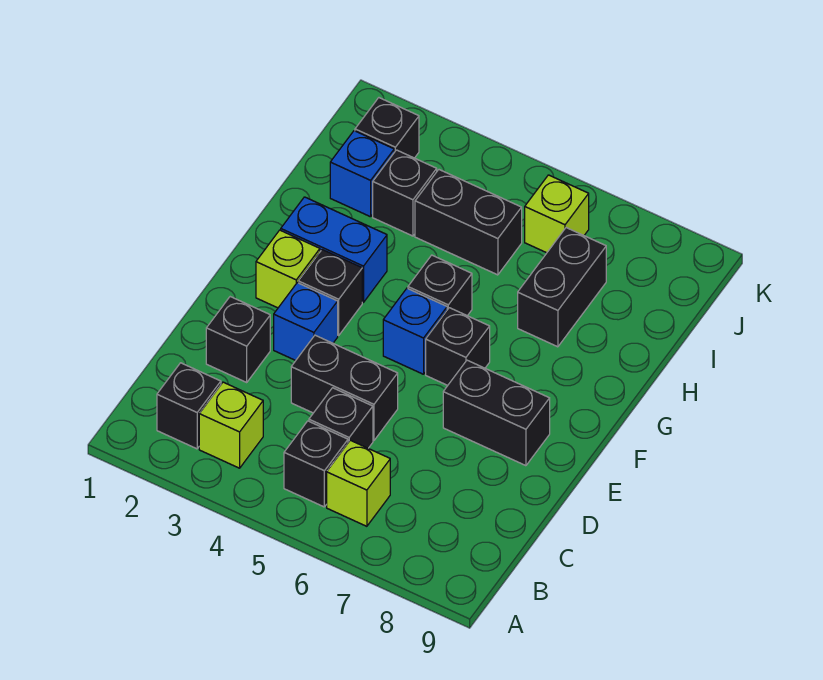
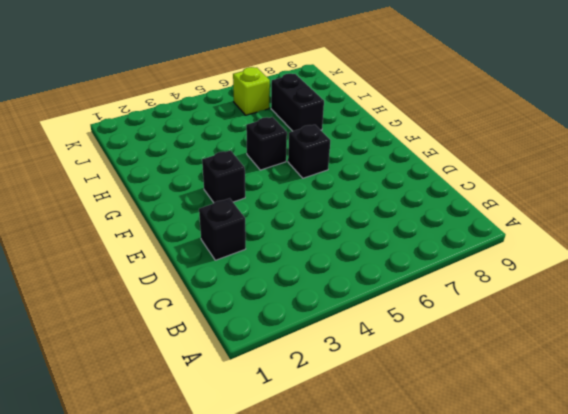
none -> black 1x1 brick [157,363,221,449]
none -> lime 1x1 brick [199,382,263,468]
none -> black 1x1 brick [284,421,348,507]

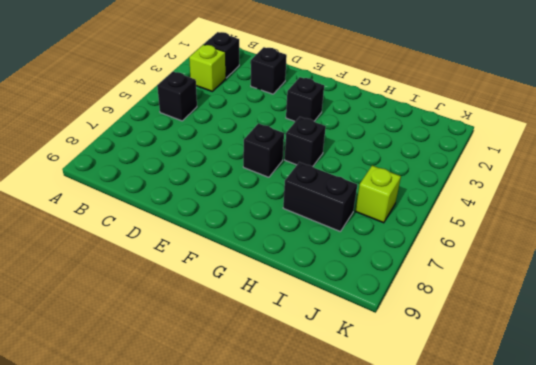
none -> lime 1x1 brick [327,440,390,526]
none -> black 1x1 brick [309,388,373,448]
none -> black 1x2 brick [291,335,398,441]

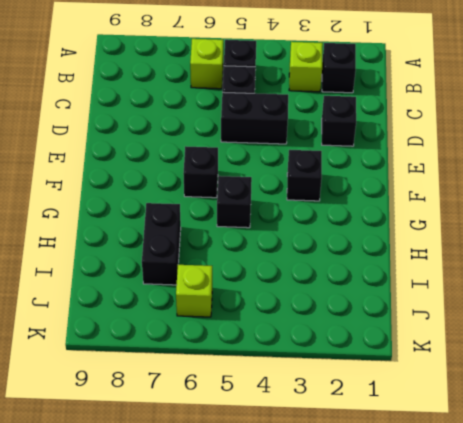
none -> blue 1x1 brick [274,283,338,360]
none -> black 1x2 brick [443,360,550,466]
none -> lime 1x1 brick [256,230,320,308]

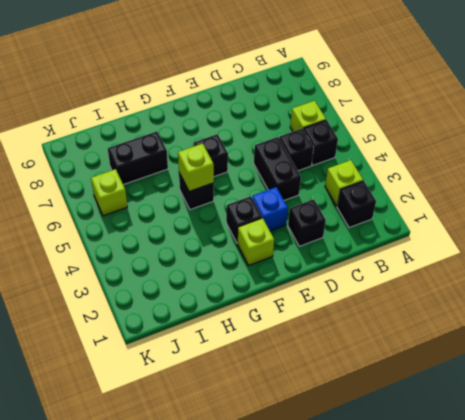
lime 1x1 brick [178,144,214,191] -> none
none -> black 1x2 brick [443,360,550,466]
none -> blue 1x1 brick [383,288,447,374]
none -> blue 1x2 brick [281,197,387,302]

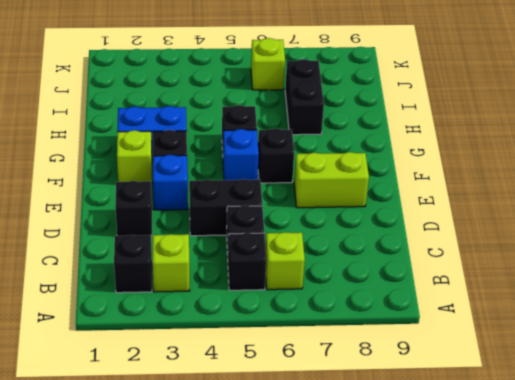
lime 1x2 brick [294,152,369,208] -> black 1x2 brick [443,360,550,466]
none -> blue 1x1 brick [330,131,394,217]
none -> black 1x1 brick [373,150,437,236]
none -> black 1x2 brick [415,170,522,275]

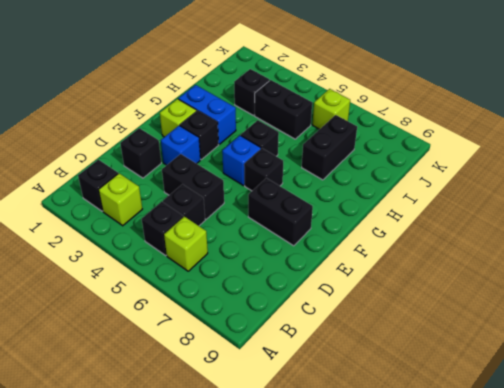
none -> blue 1x1 brick [330,131,394,217]
none -> black 1x1 brick [355,98,419,158]

